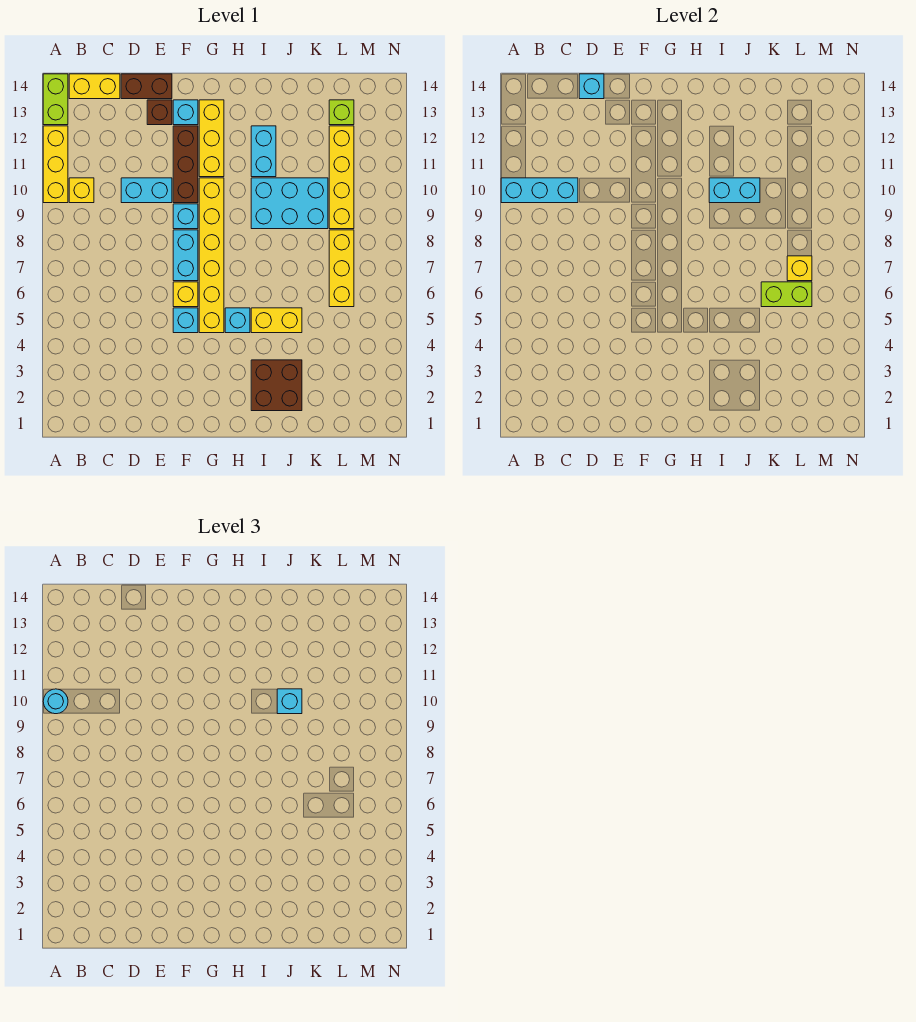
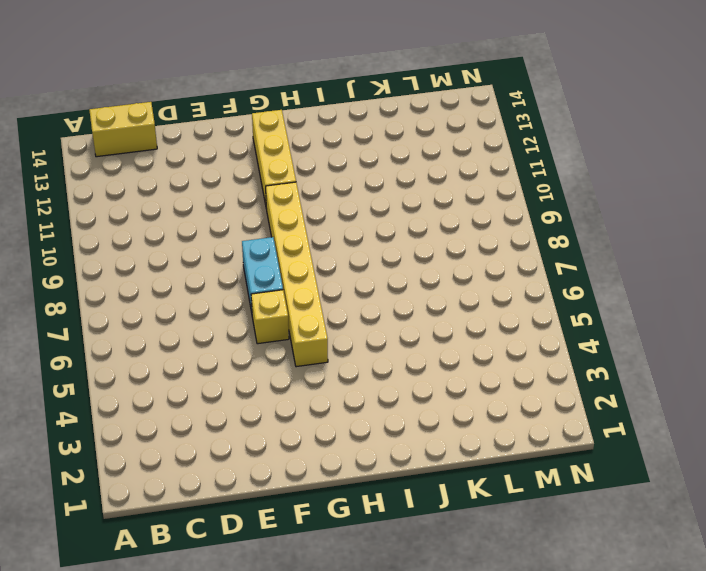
none -> yellow 1x3 brick [43,126,68,203]
none -> lime 1x2 brick [43,74,68,125]
none -> yellow 1x1 brick [69,178,94,203]
none -> cyan 1x2 brick [121,178,172,203]

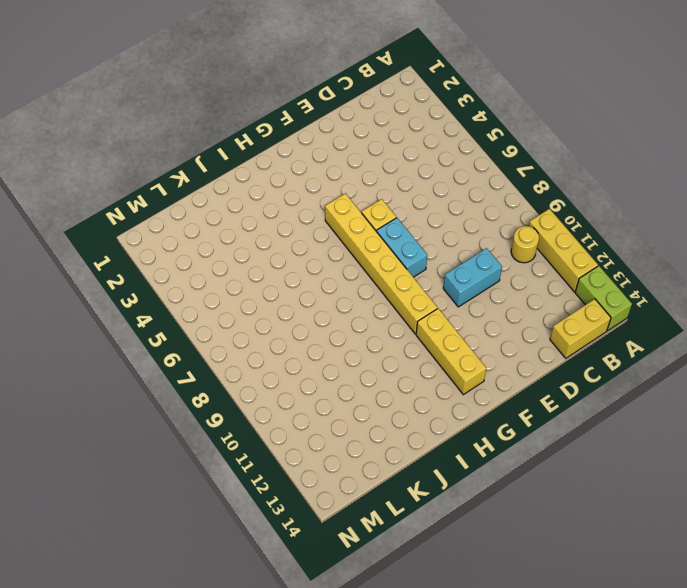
yellow 1x1 round brick [511,226,539,263] -> yellow 1x1 brick [69,178,94,203]
none -> brown 1x2 brick [121,74,172,99]
none -> brown 1x1 brick [147,100,172,125]
none -> cyan 1x1 brick [173,308,198,333]
none -> cyan 1x1 brick [173,204,198,229]

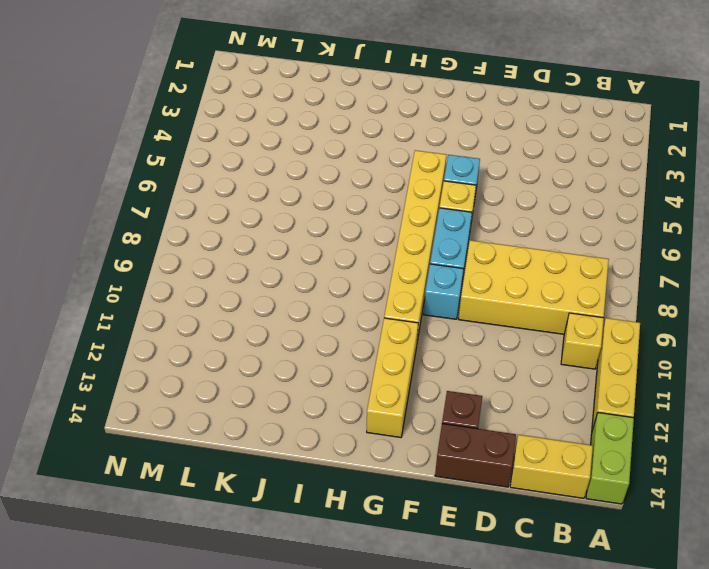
yellow 2x4 brick [459,240,609,334] -> none
none -> cyan 1x2 brick [121,178,172,203]
none -> brown 1x3 brick [173,126,198,203]
none -> cyan 1x1 brick [173,100,198,125]
none -> cyan 1x1 brick [225,308,250,333]

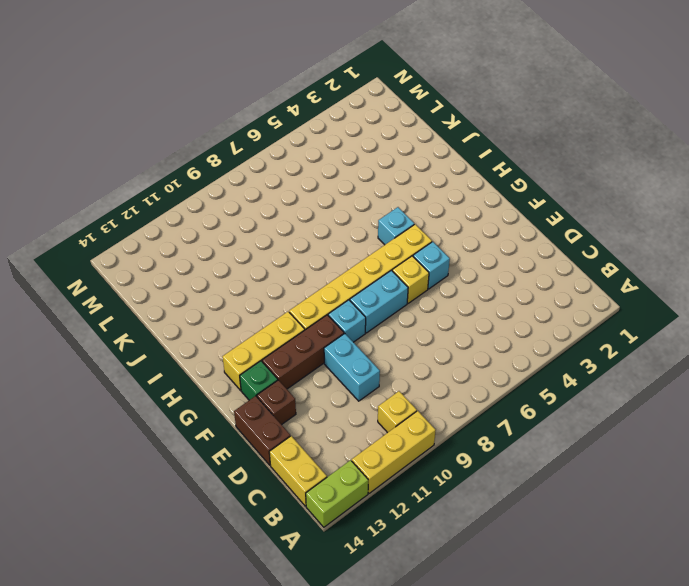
green 1x1 brick [240,361,278,400] -> cyan 1x1 brick [173,100,198,125]
none -> brown 2x2 brick [251,360,302,411]
none -> yellow 1x2 brick [251,308,302,333]
none -> cyan 2x3 brick [251,178,328,229]
none -> cyan 1x2 brick [251,126,276,177]

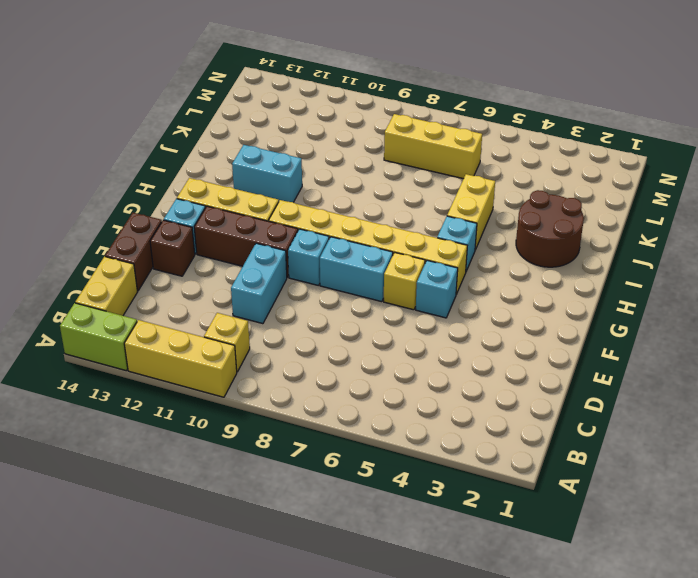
brown 2x2 round brick [516,190,584,267] -> brown 2x2 brick [251,360,302,411]
none -> cyan 2x3 brick [251,178,328,229]
none -> yellow 1x4 brick [329,126,354,229]
none -> lime 1x1 brick [329,100,354,125]
none -> cyan 1x3 brick [501,178,578,203]

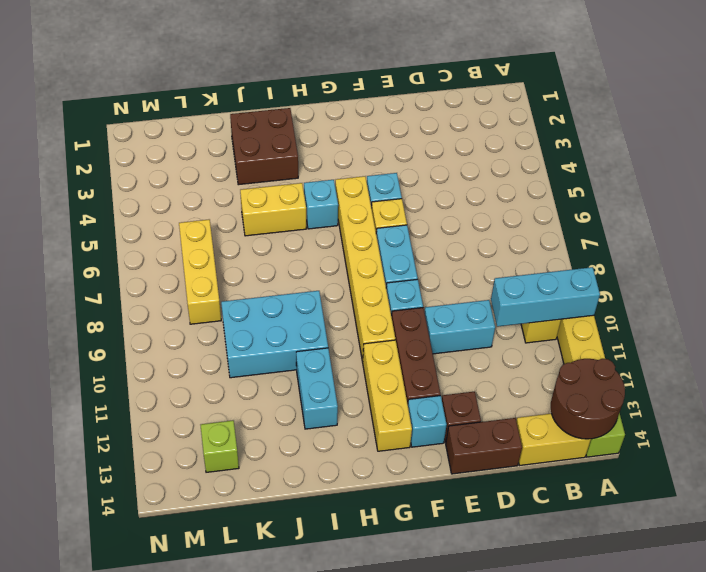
brown 2x2 round brick [551,359,625,439] -> none
none -> yellow 1x4 brick [329,126,354,229]
none -> cyan 1x1 brick [579,74,604,99]
none -> cyan 1x2 brick [709,178,760,203]
none -> lime 1x2 brick [761,282,812,307]

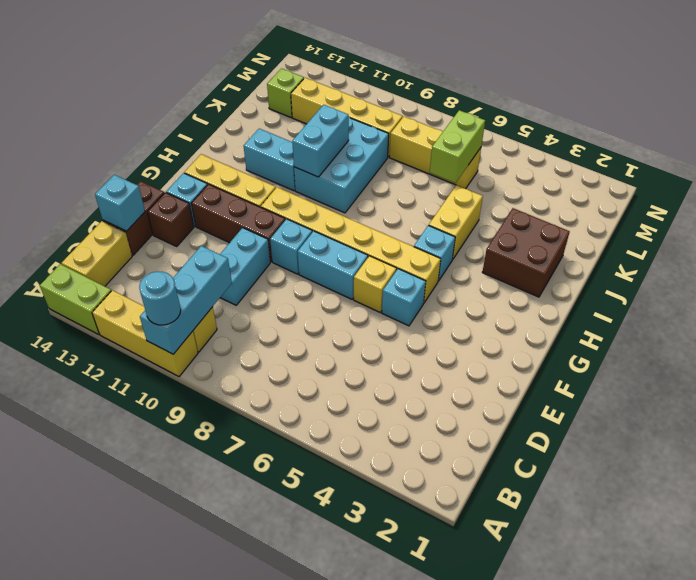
none -> yellow 1x1 brick [787,256,812,281]
none -> cyan 1x1 brick [277,689,302,714]

